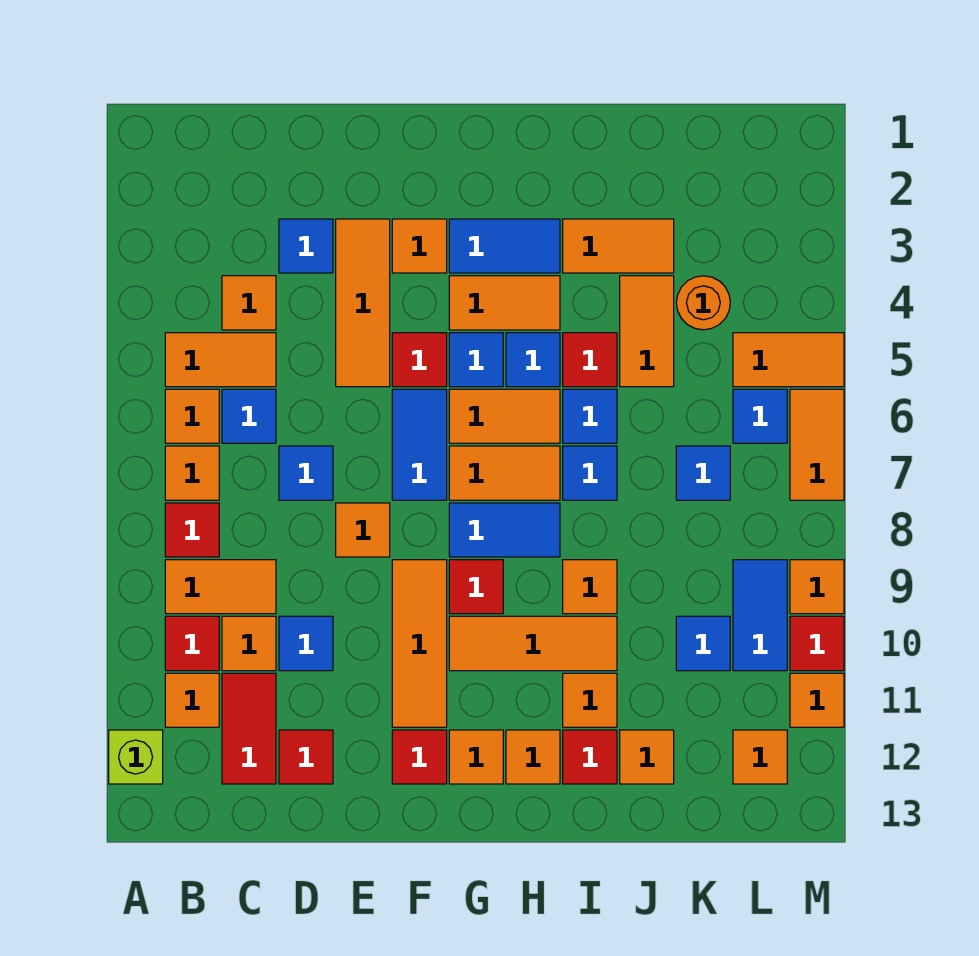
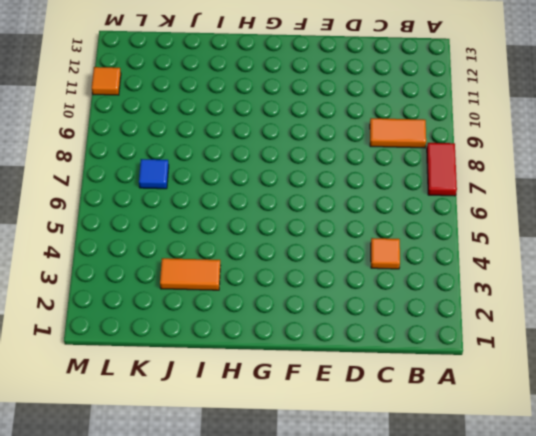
red 1x2 tile [427,143,457,196] -> red 1x2 tile moved to [222,673,276,784]
none -> lime 1x1 brick [109,730,163,784]
none -> orange 1x2 tile [165,333,276,387]
none -> orange 1x1 tile [165,389,219,443]
none -> orange 1x1 tile [165,446,219,500]

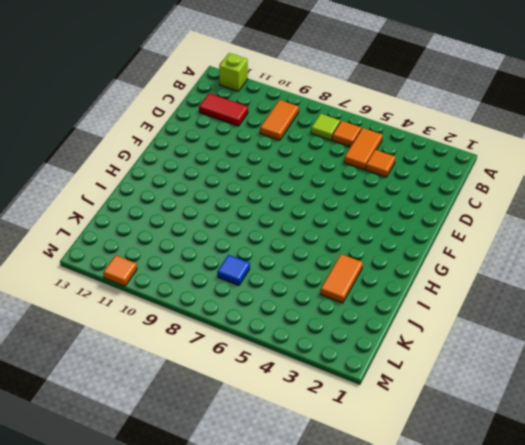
lime 1x1 tile [311,114,340,140] -> orange 1x1 tile [165,446,219,500]
none -> red 1x1 tile [165,503,219,557]
none -> red 1x1 tile [165,616,219,671]
none -> orange 1x1 tile [165,673,219,727]
none -> blue 1x1 tile [222,389,276,443]

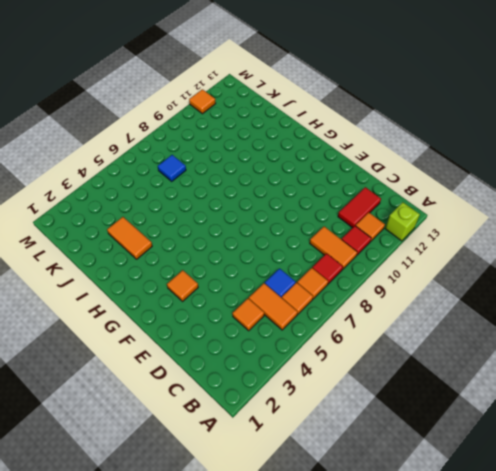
none -> orange 1x1 tile [222,616,276,671]
none -> blue 1x1 tile [279,219,333,273]
none -> blue 1x1 tile [279,446,333,500]
none -> blue 1x1 tile [279,616,333,671]

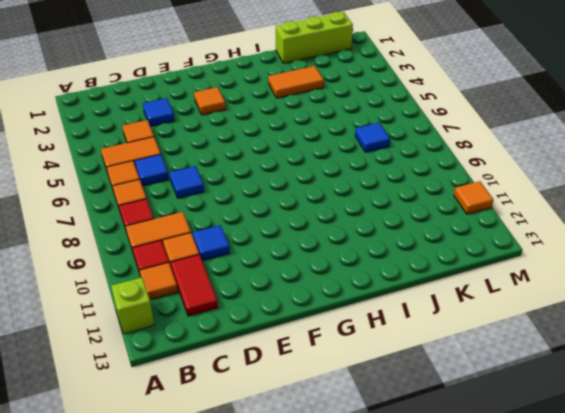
lime 1x3 brick [276,12,353,63] -> none
none -> red 1x1 tile [279,730,333,784]
none -> orange 1x3 tile [336,219,390,387]
none -> orange 1x1 tile [336,503,390,557]
none -> red 1x1 tile [392,333,447,387]

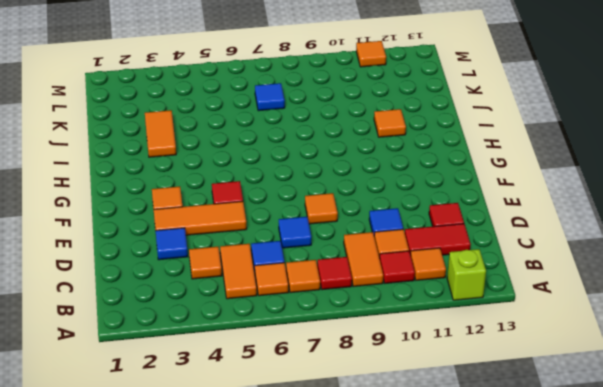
none -> blue 1x2 tile [392,389,447,500]
none -> orange 1x3 tile [392,560,447,727]
none -> red 1x1 tile [392,730,447,784]
none -> blue 1x2 tile [449,219,560,273]

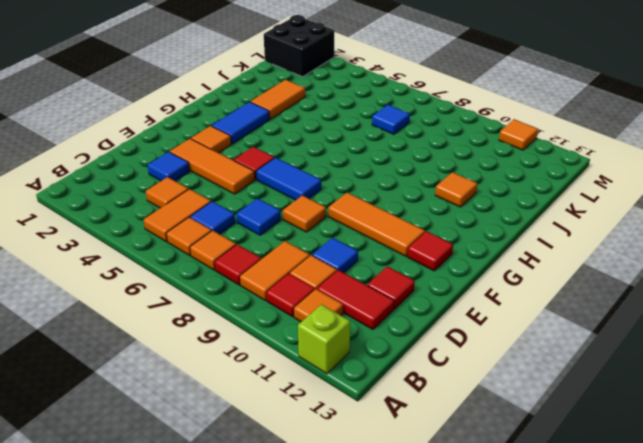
black 2x2 brick [264,15,335,77] -> none
none -> orange 1x2 tile [449,276,560,330]
none -> blue 1x1 tile [449,333,503,387]
none -> orange 1x2 tile [449,389,560,443]
none -> orange 1x2 tile [449,446,560,500]

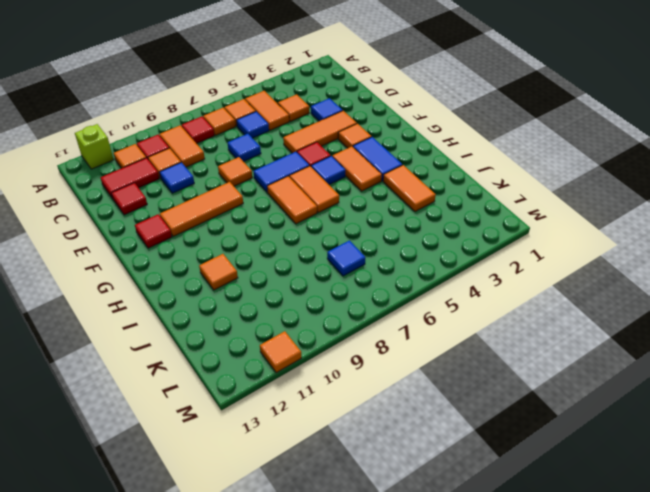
none -> blue 1x2 tile [449,503,560,557]
none -> red 1x1 tile [449,560,503,614]
none -> orange 1x3 tile [449,616,617,671]
none -> orange 1x1 tile [449,730,503,784]

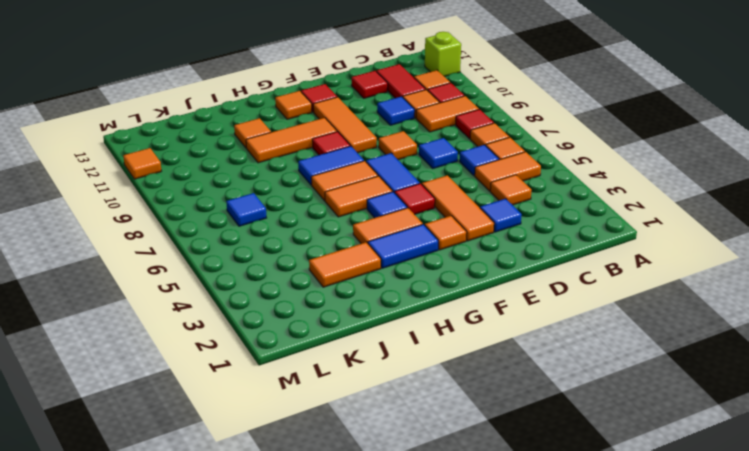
none -> blue 1x1 tile [506,333,560,387]
none -> orange 1x1 tile [506,730,560,784]
none -> red 1x1 tile [563,333,617,387]
none -> blue 1x1 tile [563,389,617,443]

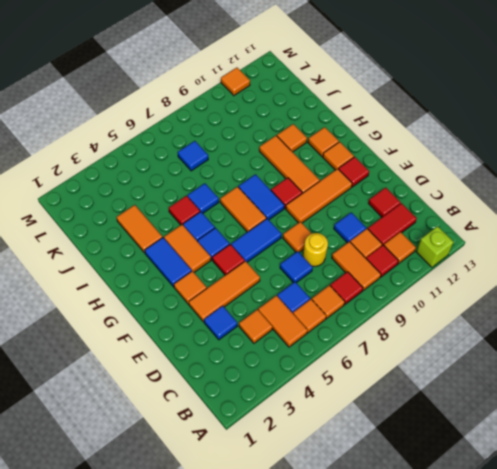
yellow 1x1 round brick [303,233,328,266] -> none
none -> orange 1x2 tile [449,389,560,443]
none -> blue 1x1 tile [563,446,617,500]
none -> orange 1x1 tile [563,560,617,614]
none -> red 1x1 tile [563,730,617,784]

